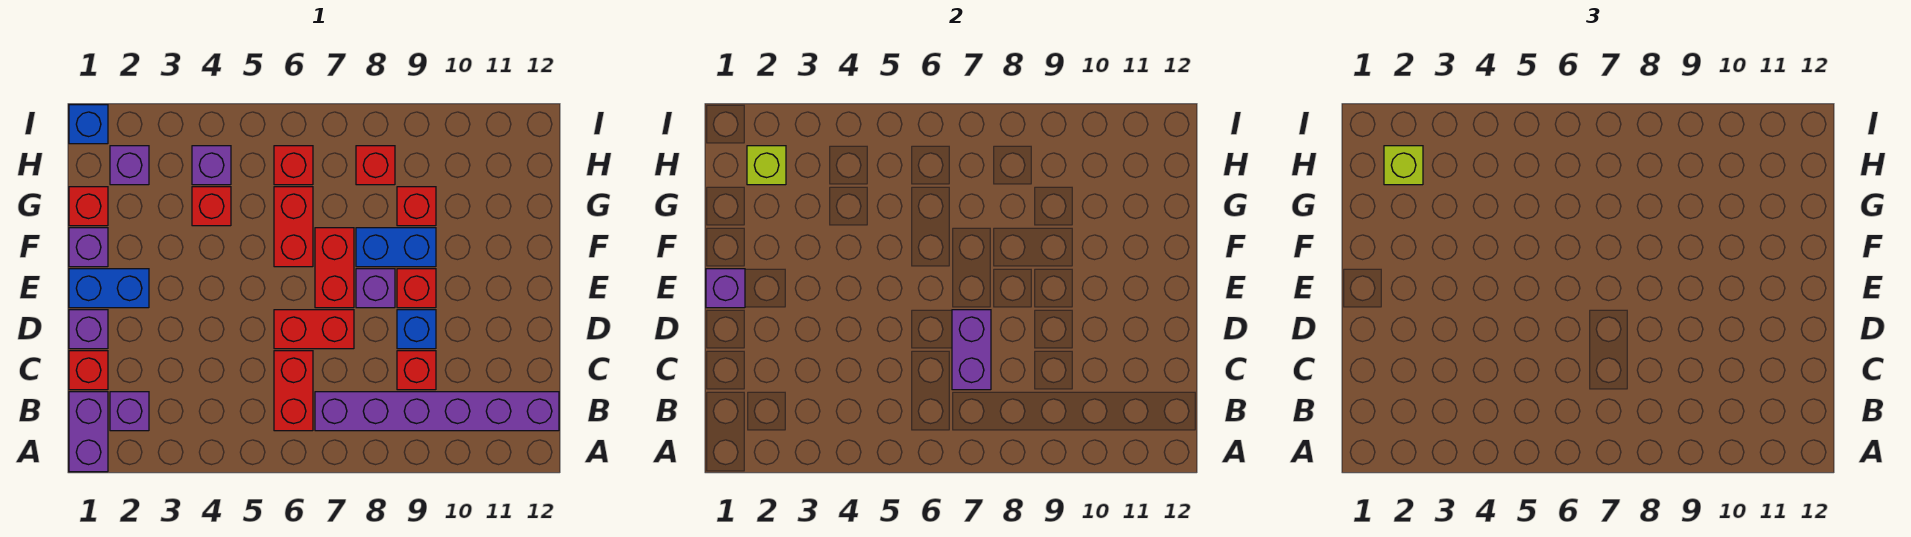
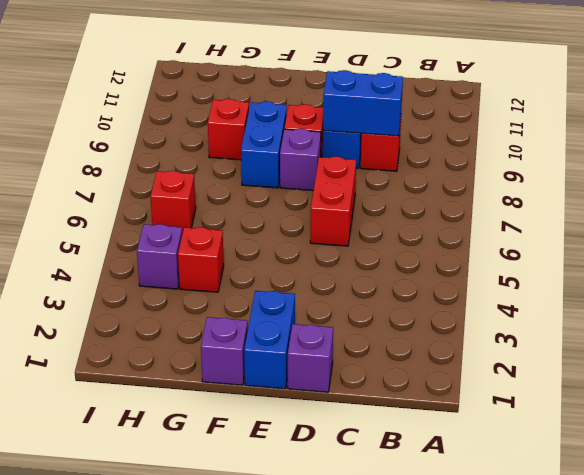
blue 1x2 brick [323,70,403,136] -> none
none -> purple 1x2 brick [69,392,108,472]
none -> purple 1x1 brick [110,392,149,431]
none -> red 1x2 brick [274,351,313,431]

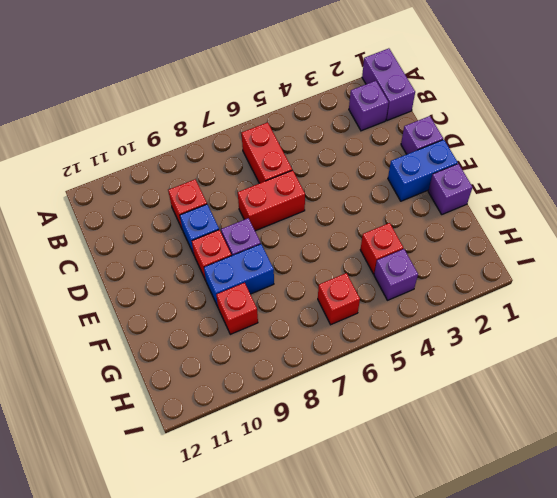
none -> purple 1x6 brick [315,392,559,431]
none -> red 1x1 brick [69,351,108,390]
none -> red 1x2 brick [315,228,354,308]

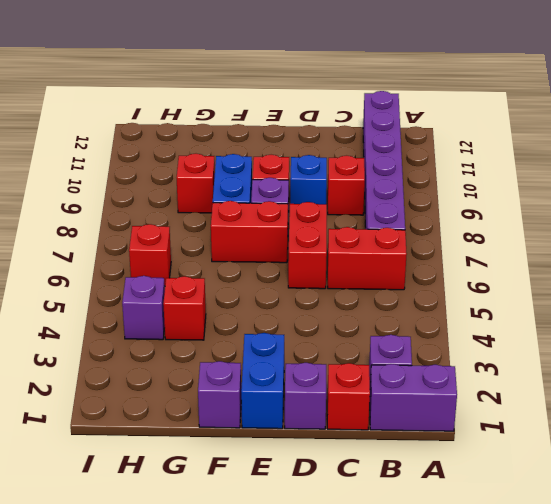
none -> red 1x2 brick [274,187,313,267]
none -> red 1x1 brick [69,187,108,226]
none -> purple 1x1 brick [110,146,149,185]

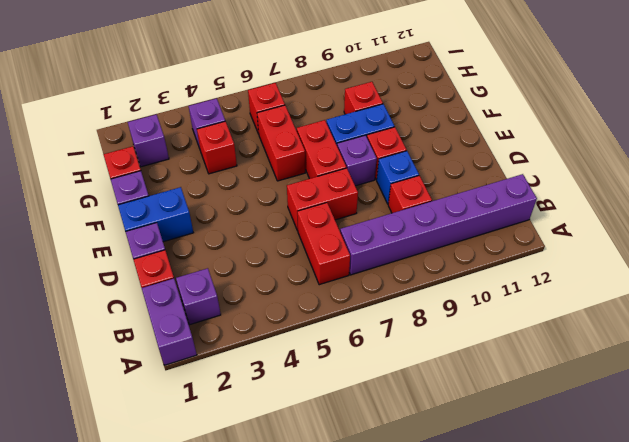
none -> red 1x1 brick [356,146,395,185]
none -> blue 1x1 brick [69,105,108,144]
none -> purple 1x2 brick [952,310,991,390]

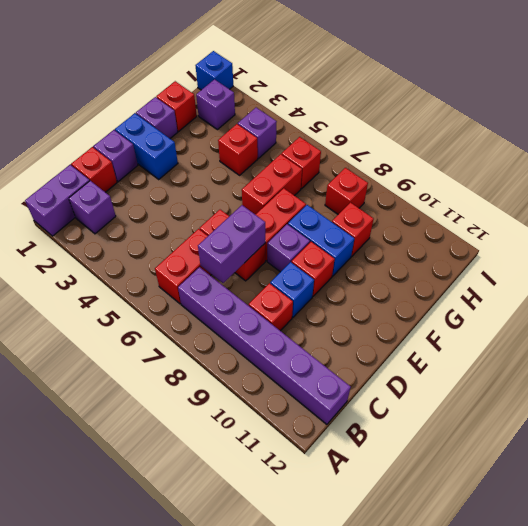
none -> purple 1x1 brick [706,269,745,308]
none -> lime 1x1 brick [747,146,786,185]
none -> lime 1x1 brick [1384,146,1423,185]

